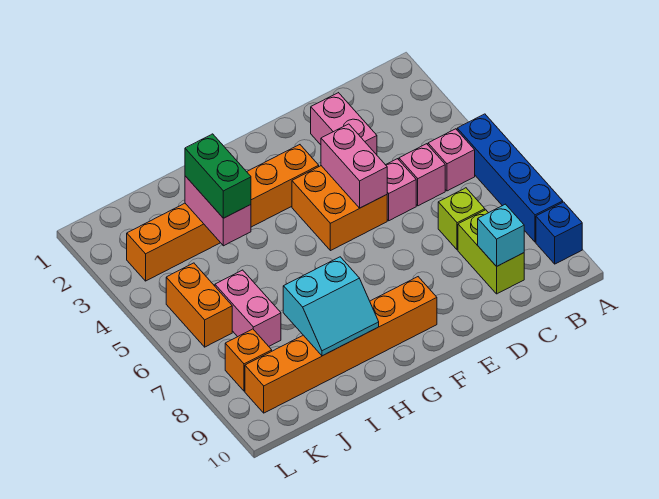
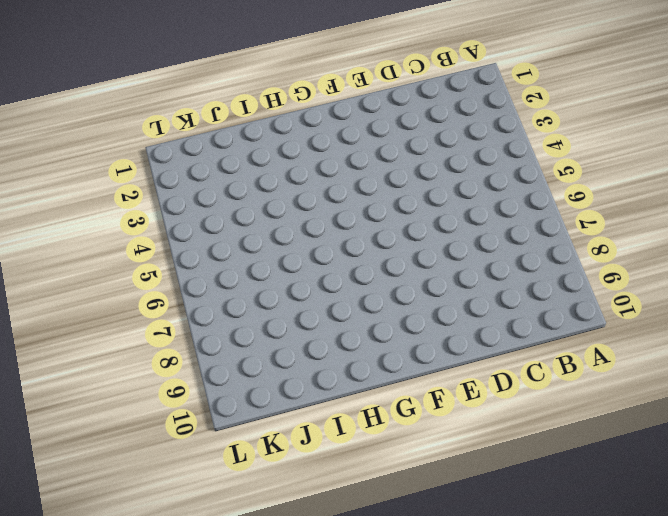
none -> blue 1x4 brick [457,114,563,242]
none -> blue 1x1 brick [536,202,582,264]
none -> pink 1x1 brick [428,129,475,191]

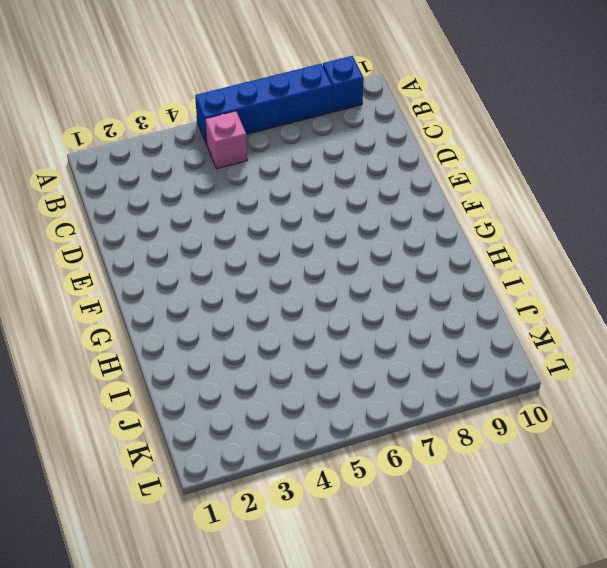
none -> pink 1x1 brick [399,144,445,206]
none -> lime 1x1 brick [438,188,485,250]
none -> lime 1x2 brick [458,210,524,294]

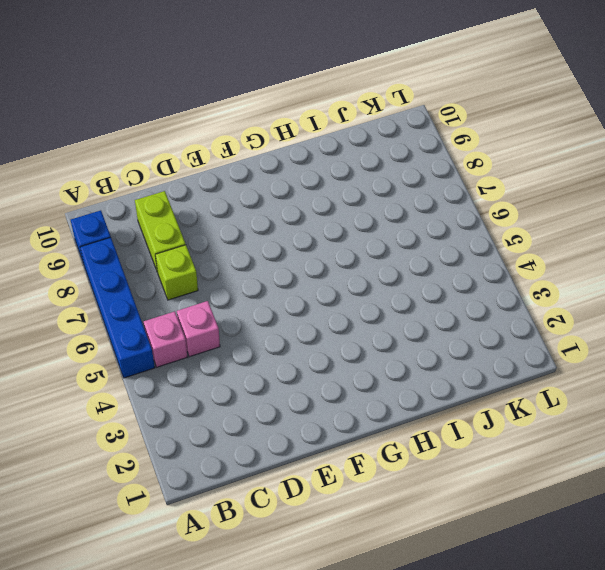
none -> pink 1x2 brick [311,93,377,155]
none -> pink 1x1 brick [386,159,416,221]
none -> orange 2x2 brick [292,166,387,251]

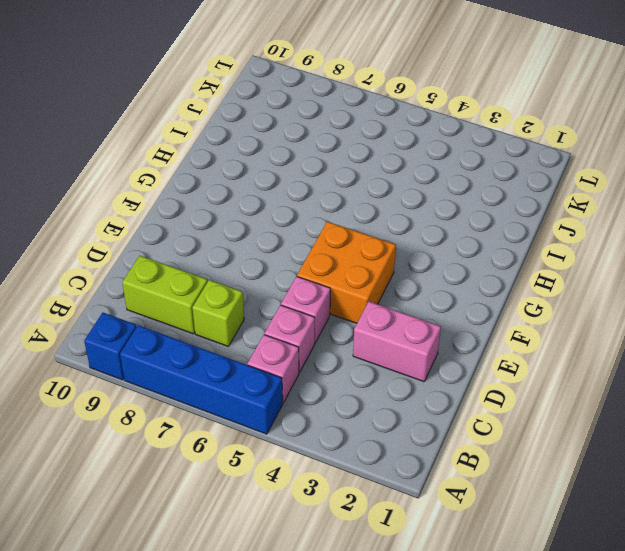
none -> orange 1x6 brick [127,145,319,281]
none -> orange 1x6 brick [245,277,437,413]
none -> pink 1x2 brick [215,270,281,346]

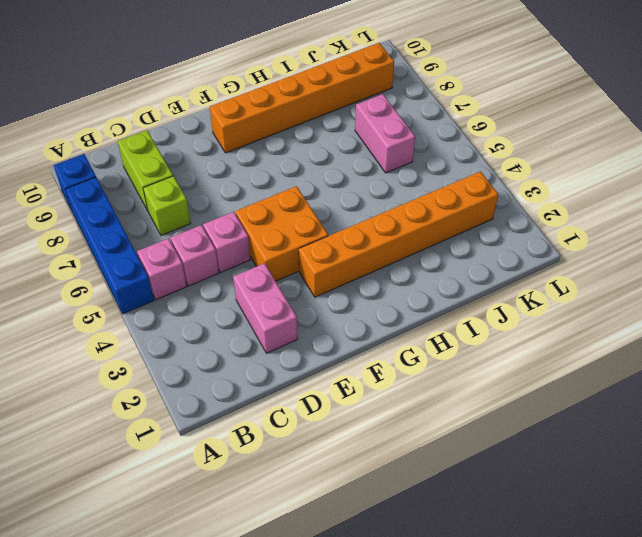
none -> orange 1x2 brick [166,263,232,347]
none -> orange 1x1 brick [225,329,272,391]
none -> cyan 1x1 brick [478,204,524,267]

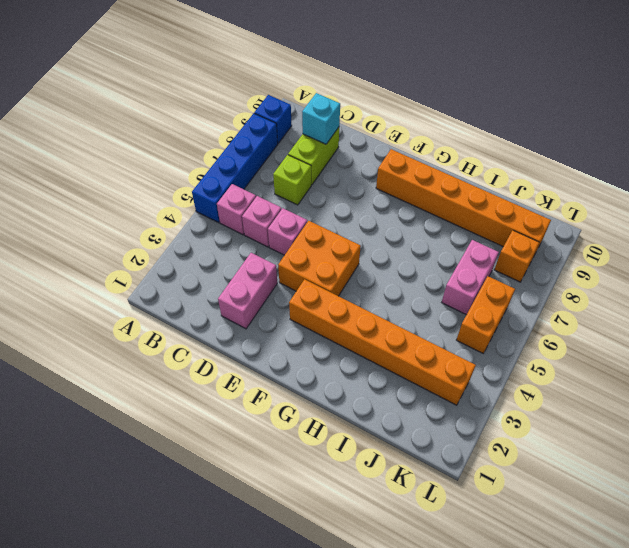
none -> pink 1x2 brick [321,124,387,208]
none -> cyan 2x2 slope [283,257,379,356]
none -> pink 1x2 brick [185,176,251,246]

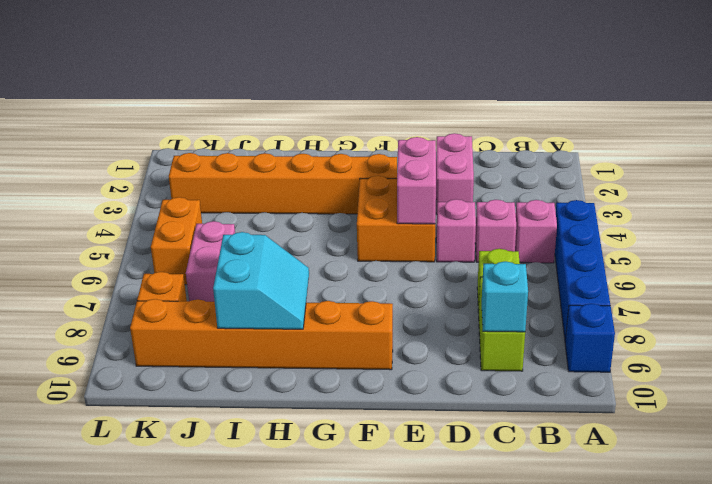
cyan 2x2 slope [213,232,309,329] -> cyan 2x2 slope turned to [283,257,379,356]
none -> pink 1x2 brick [185,176,251,246]
none -> green 1x2 brick [185,134,251,218]

